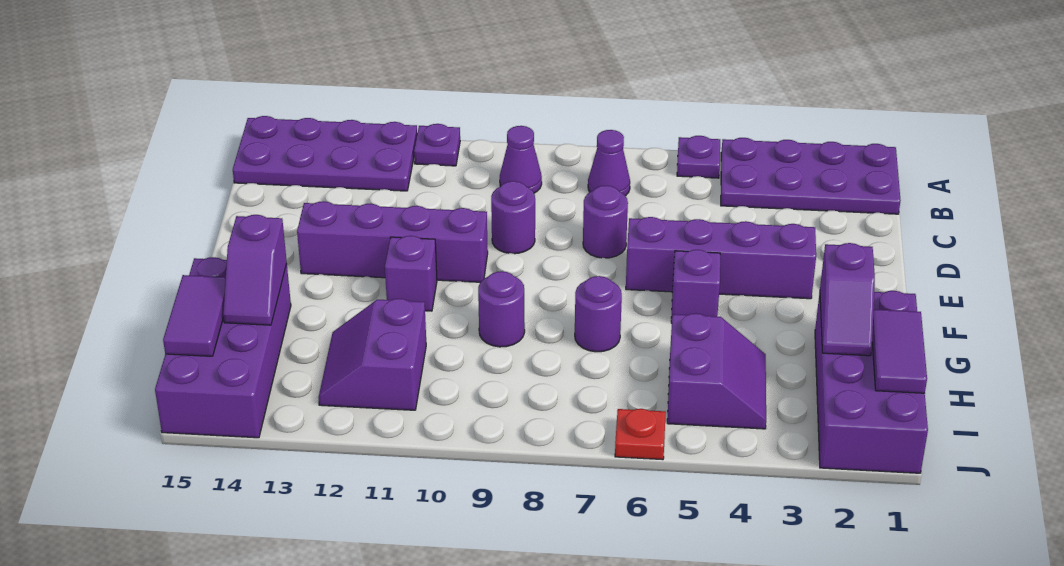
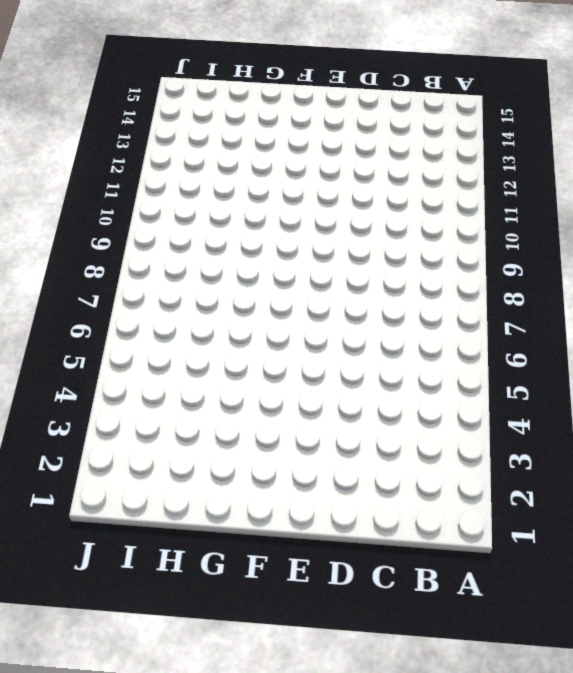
none -> purple 2x4 plate [721,138,901,214]
none -> purple 1x1 plate [677,136,720,178]
none -> purple 1x1 plate [414,124,460,166]

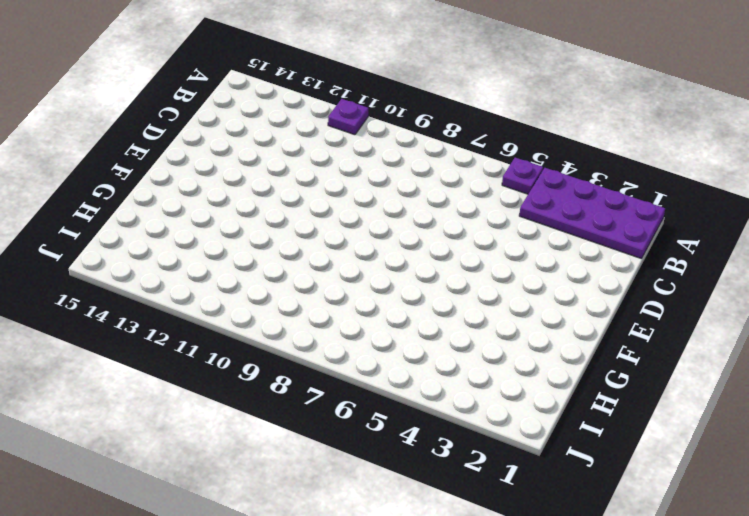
none -> purple 2x4 plate [233,116,417,191]
none -> purple 1x1 cone [588,130,630,196]
none -> purple 1x1 cone [500,126,542,193]

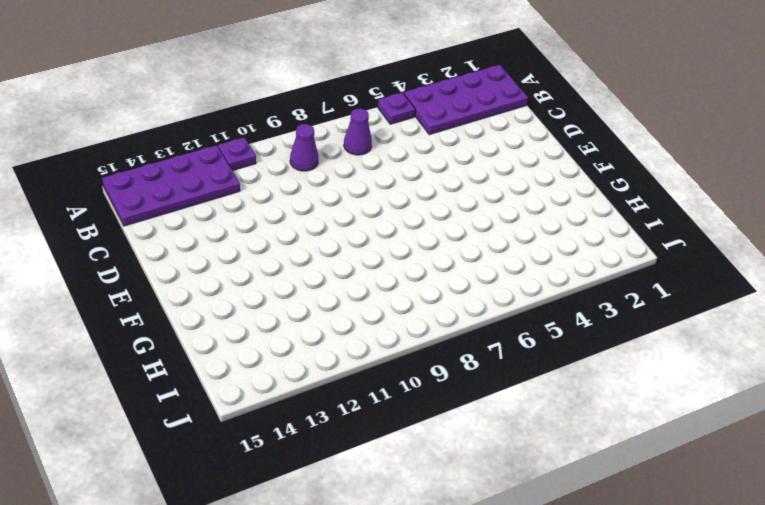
none -> purple 1x1 round brick [583,186,628,258]
none -> purple 1x1 round brick [491,181,535,254]
none -> purple 1x4 brick [626,217,816,299]

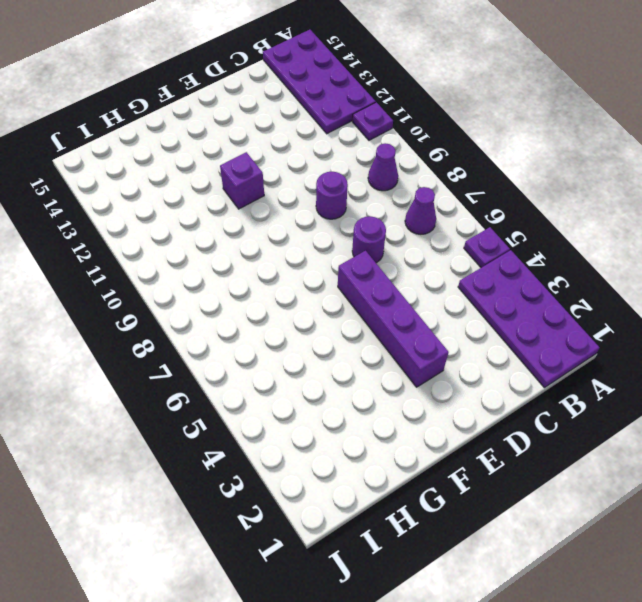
none -> purple 1x4 brick [297,201,488,282]
none -> purple 1x1 brick [671,250,720,323]
none -> purple 2x4 brick [815,291,928,473]

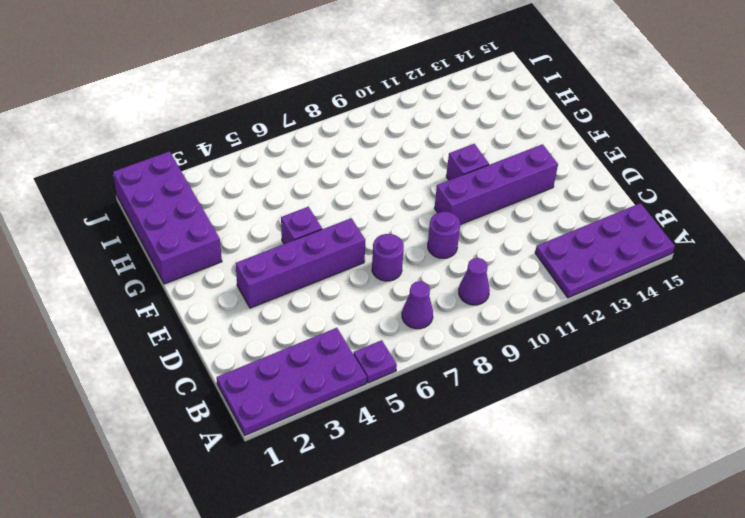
none -> purple 1x1 plate [414,124,460,166]
none -> purple 1x1 round brick [575,276,622,352]
none -> purple 1x1 round brick [478,271,525,347]

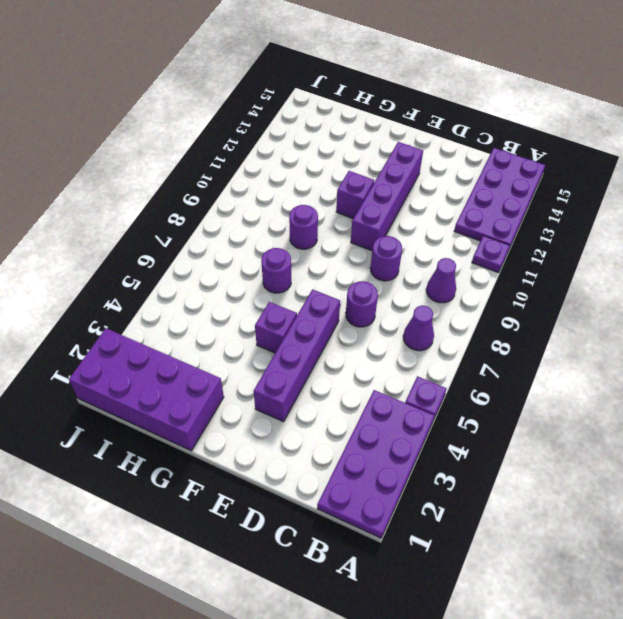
none -> purple 2x4 brick [155,257,291,438]
none -> purple 2x2 slope [667,313,766,429]
none -> purple 2x2 slope [318,299,426,410]

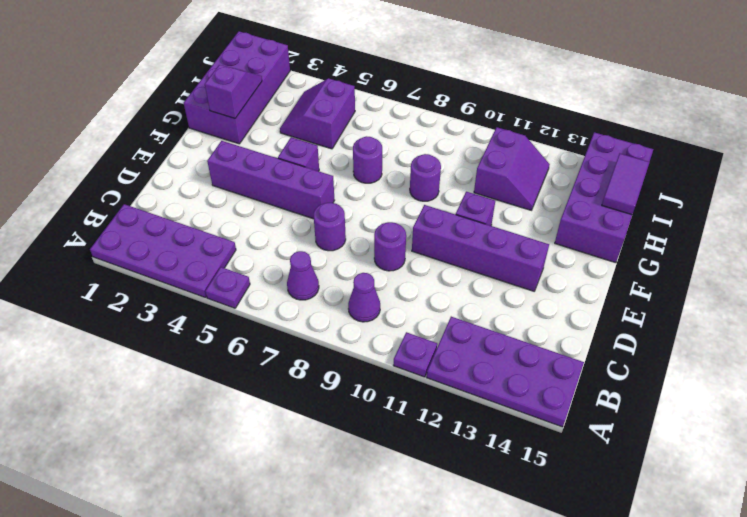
none -> red 1x1 plate [615,409,666,460]
none -> purple 1x2 slope [223,215,287,325]
none -> purple 1x2 tile [872,309,927,393]

